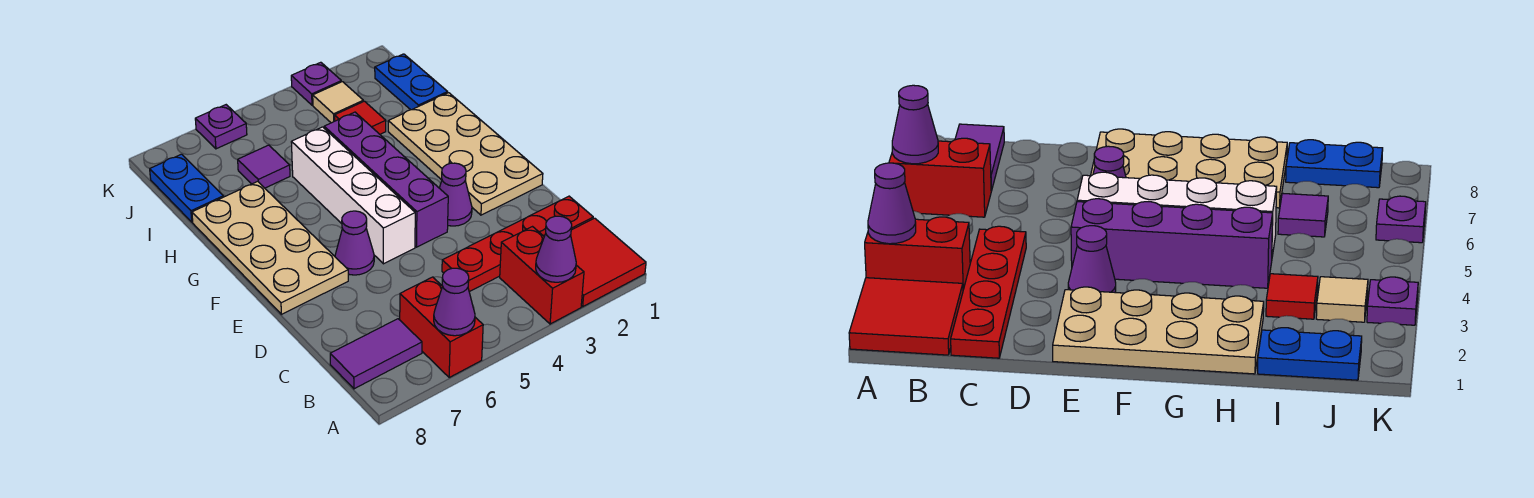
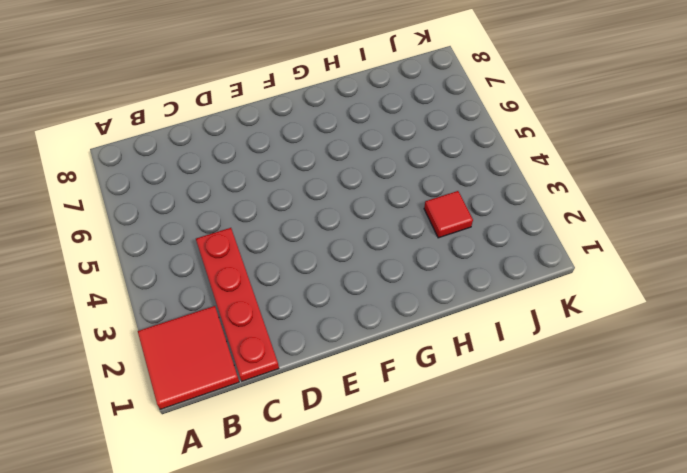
none -> red 1x2 brick [500,227,584,324]
none -> red 1x2 brick [400,277,483,377]
none -> purple 1x2 tile [330,319,422,389]

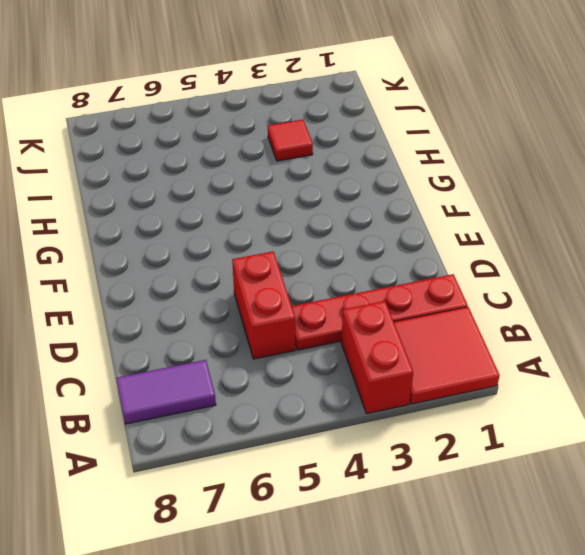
red 1x2 brick [232,251,295,359] -> red 1x2 brick moved to [400,277,483,377]
none -> tan 2x4 plate [388,93,543,215]
none -> purple 1x1 cone [440,163,472,226]
none -> purple 1x4 brick [324,112,448,247]

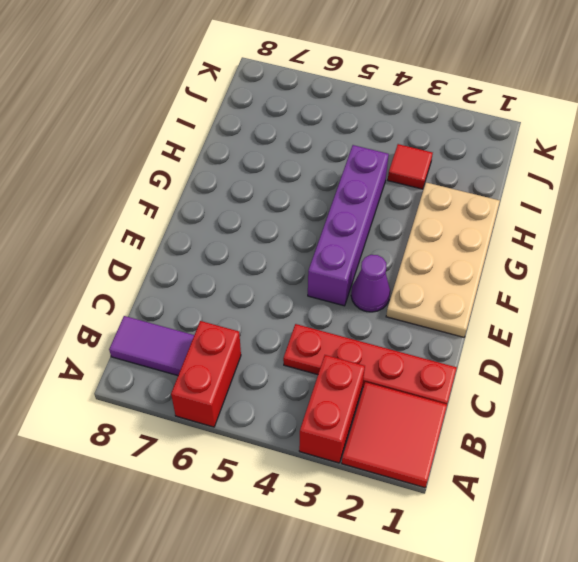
none -> white 1x4 brick [291,127,415,264]
none -> purple 1x1 cone [335,211,374,275]
none -> tan 2x4 plate [192,181,348,314]

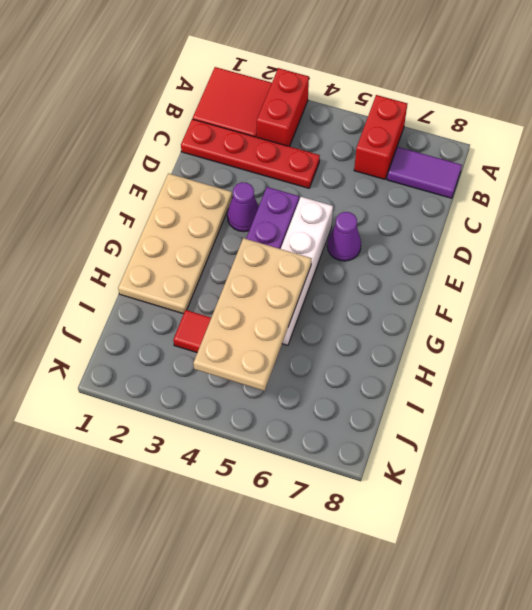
tan 2x4 plate [193,238,312,391] -> tan 2x4 plate moved to [192,181,348,314]
none -> blue 1x2 plate [375,54,448,110]
none -> purple 1x1 tile [238,145,290,188]
none -> blue 1x2 plate [150,154,223,222]

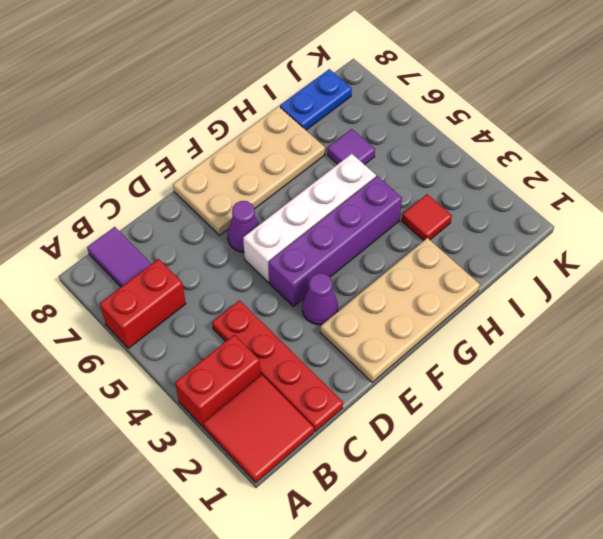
none -> blue 1x2 plate [375,54,448,110]
none -> tan 1x1 tile [313,82,363,123]
none -> purple 1x1 plate [291,62,341,105]

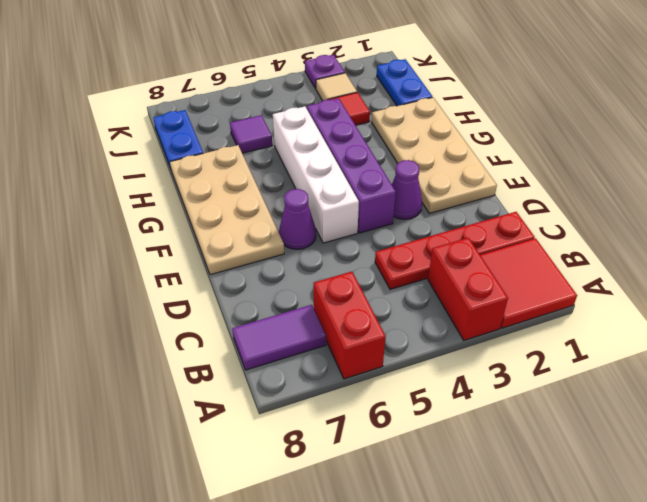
none -> purple 1x1 plate [195,105,247,149]
none -> purple 1x1 cone [536,216,576,282]
none -> purple 1x1 cone [434,268,475,336]

